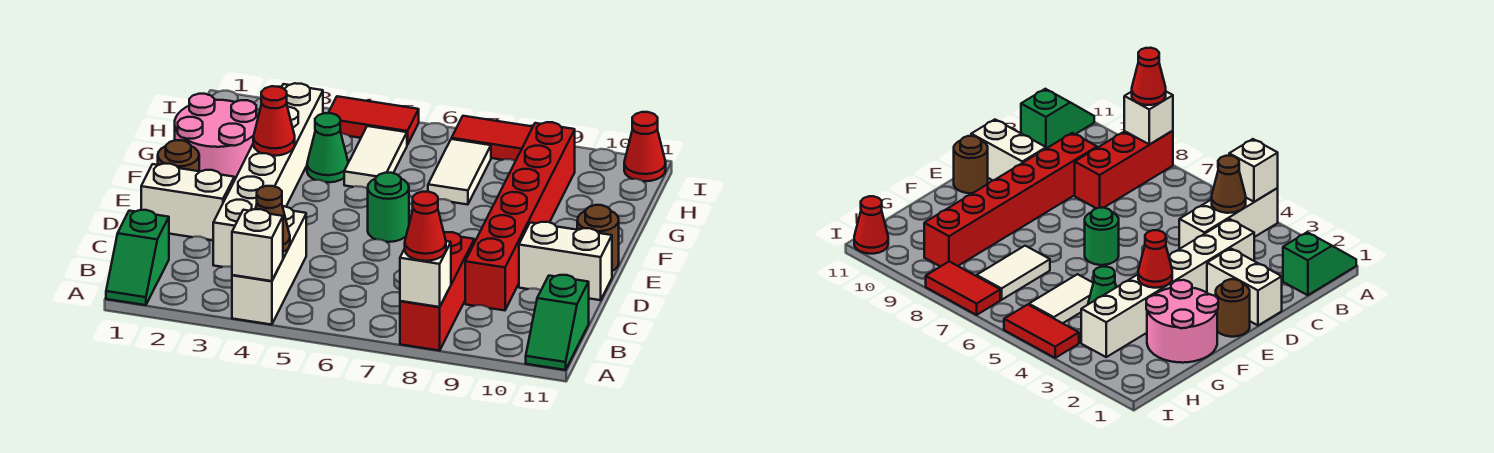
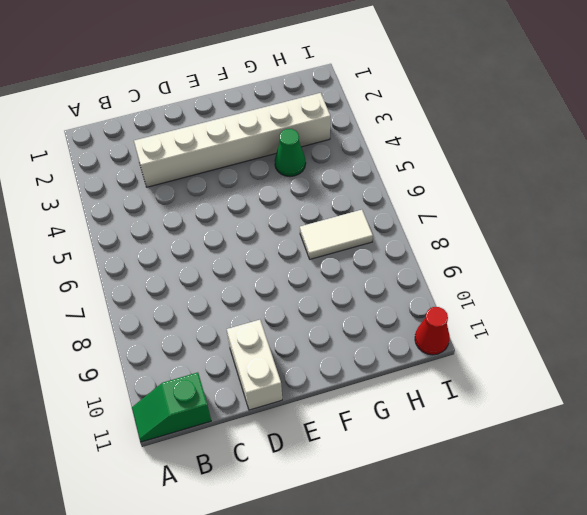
none -> green 1x2 slope [106,210,169,305]
none -> white 1x3 brick [232,206,306,325]
none -> red 1x3 brick [400,232,474,351]

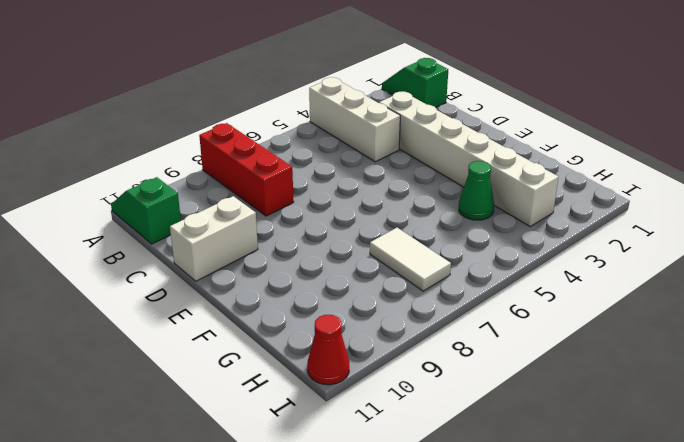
none -> red 1x6 brick [465,122,575,310]
none -> white 1x2 brick [141,164,234,240]
none -> brown 1x1 round brick [158,140,199,171]

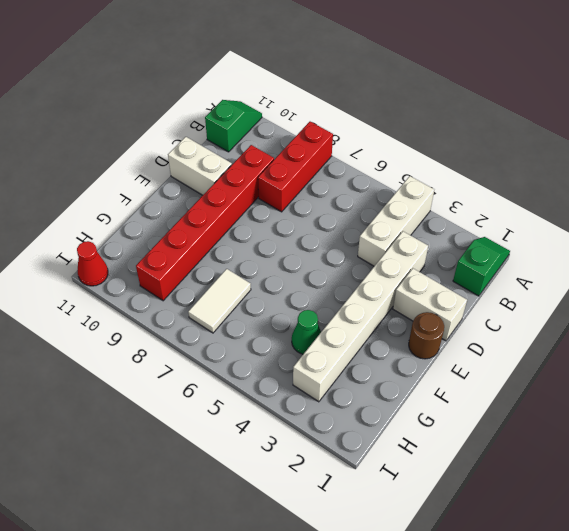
none -> green 1x1 round brick [368,173,409,242]
none -> brown 1x1 round brick [577,205,619,271]
none -> pink 2x2 round brick [175,94,258,180]

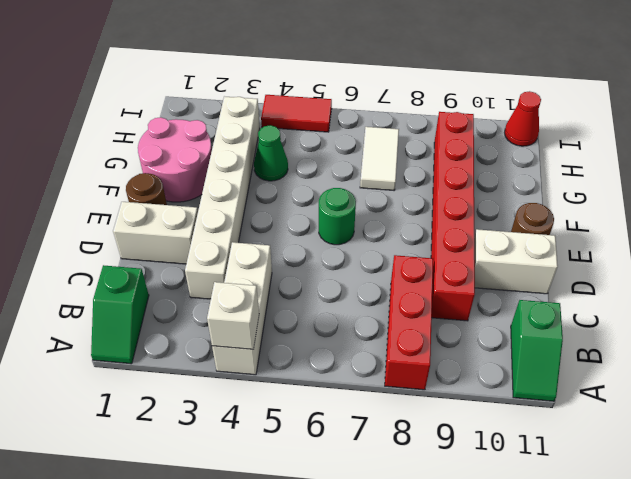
none -> white 1x2 tile [344,126,407,189]
none -> red 1x2 tile [452,116,533,161]
none -> white 1x1 brick [400,241,451,307]

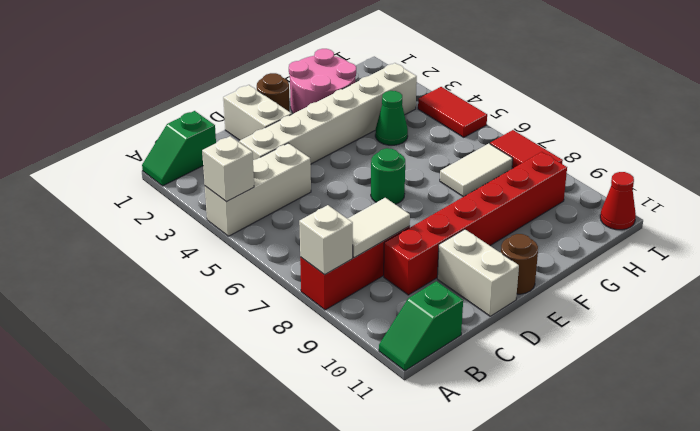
white 1x2 tile [348,198,410,258] -> white 1x2 tile moved to [344,126,407,189]
none -> brown 1x1 cone [256,186,290,252]
none -> red 1x1 cone [253,86,295,156]
none -> red 1x1 cone [405,192,446,261]

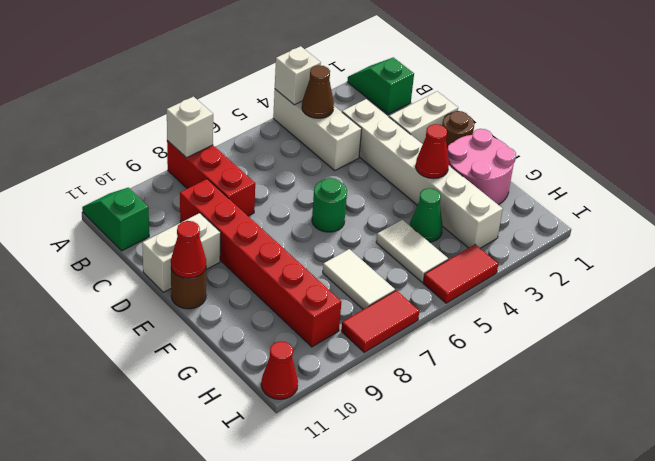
red 1x1 cone [171,221,206,278] -> red 1x1 cone moved to [405,192,446,261]

